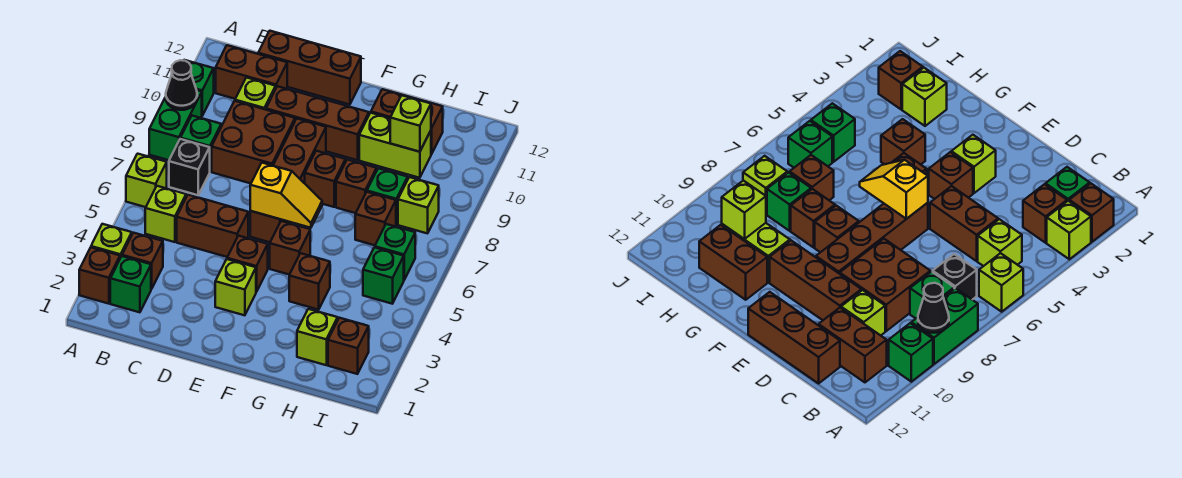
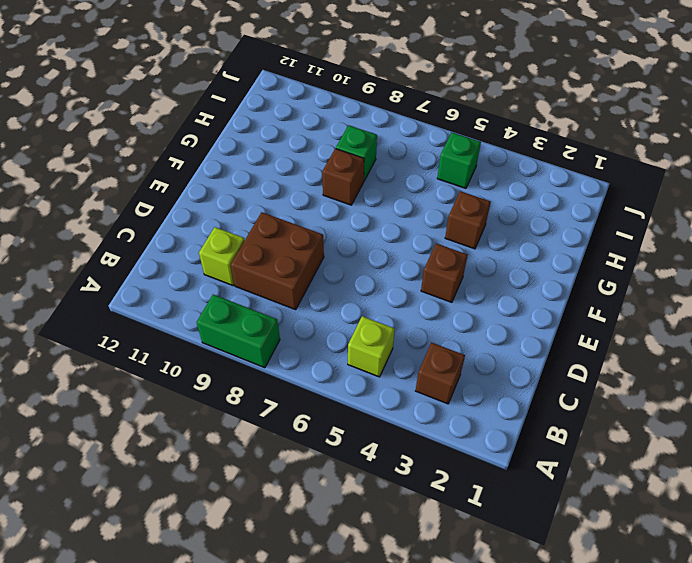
none -> brown 1x1 brick [79,247,120,304]
none -> lime 1x1 brick [91,224,132,258]
none -> lime 1x1 brick [126,154,167,207]
none -> green 1x1 brick [184,60,214,116]

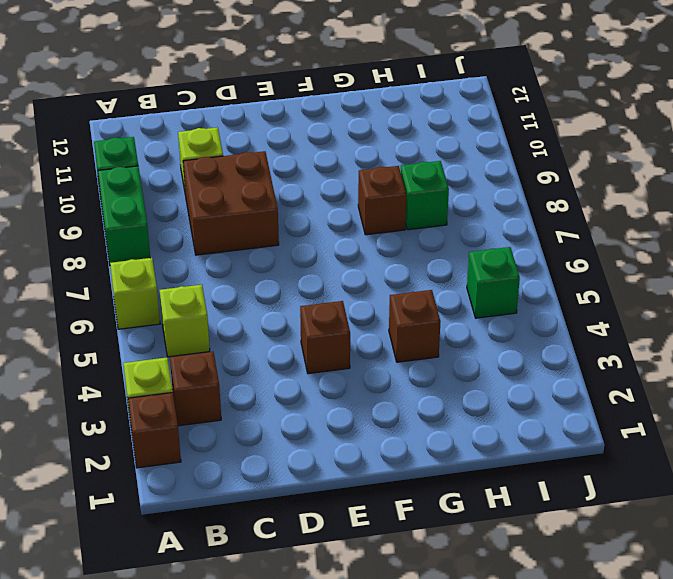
none -> green 1x1 brick [110,256,151,312]
none -> black 1x1 brick [169,139,210,195]
none -> green 1x1 brick [181,116,221,171]
none -> brown 1x2 brick [216,45,287,99]

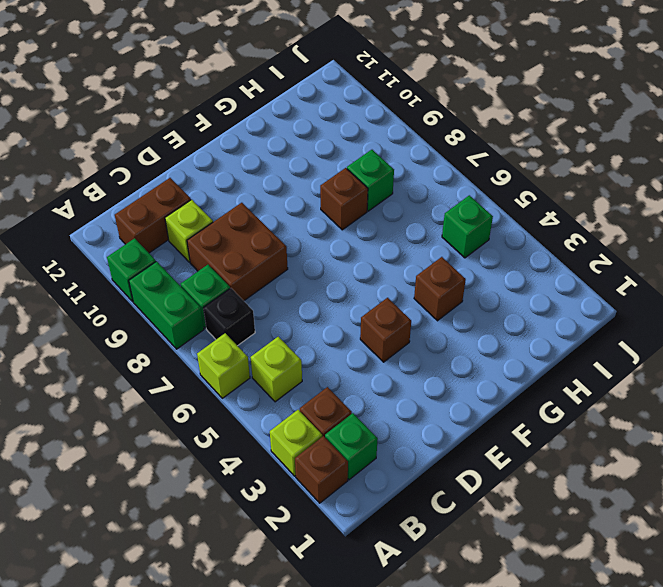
none -> brown 1x2 brick [177,195,248,257]
none -> brown 1x3 brick [258,31,361,105]
none -> brown 1x3 brick [266,86,369,160]
none -> lime 1x1 brick [215,259,256,315]

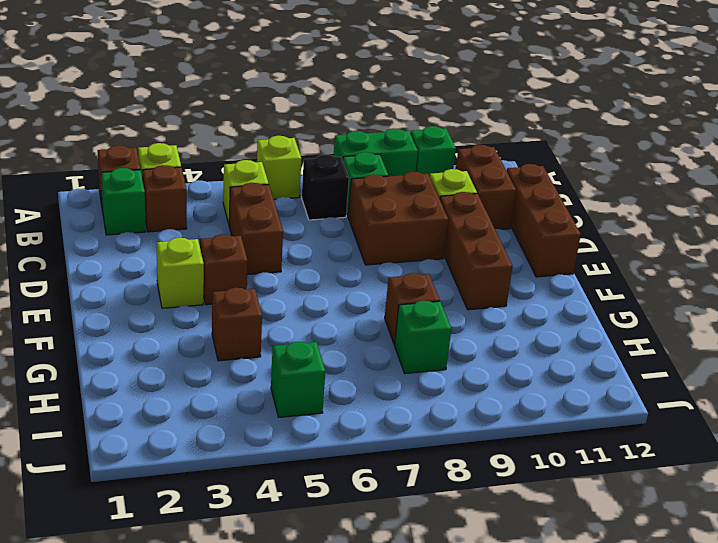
none -> brown 1x4 brick [250,119,326,242]
none -> brown 1x1 brick [270,221,310,275]
none -> brown 1x1 brick [305,151,346,207]
none -> lime 1x2 brick [359,113,431,178]

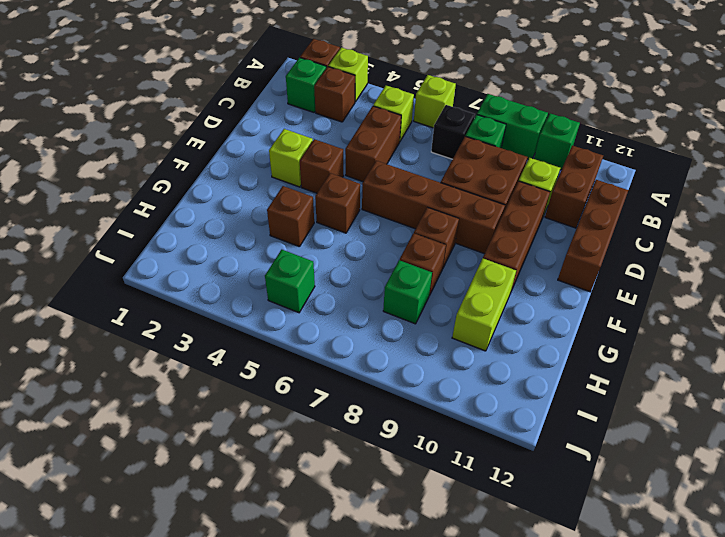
none -> brown 1x2 brick [371,89,443,154]
none -> lime 1x1 brick [297,309,338,365]
none -> brown 1x1 brick [355,192,396,245]
none -> brown 1x1 brick [328,318,369,374]

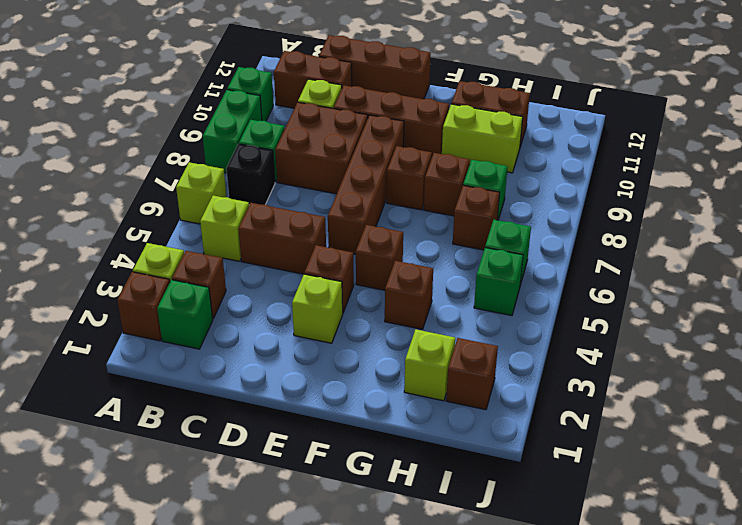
none -> lime 1x1 brick [398,177,439,233]
none -> black 1x1 cone [166,60,197,110]
none -> yellow 1x2 slope [250,163,322,228]
none -> lime 1x1 brick [390,95,431,152]

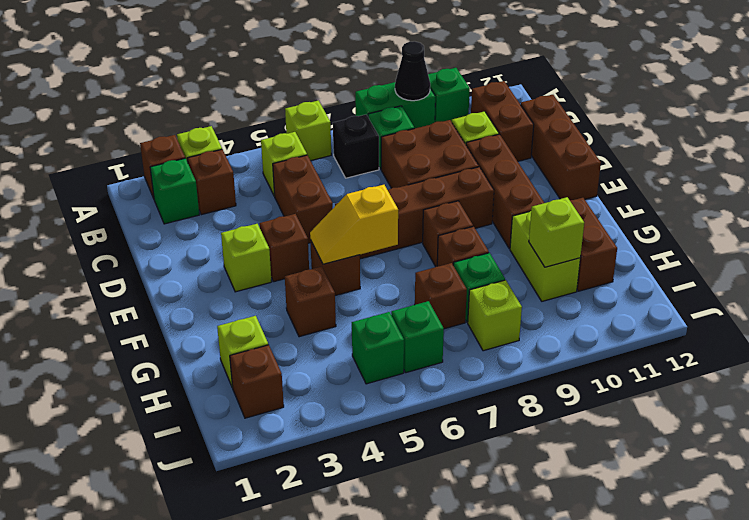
yellow 1x2 slope [310,185,398,264] -> yellow 1x2 slope turned to [250,163,322,228]

